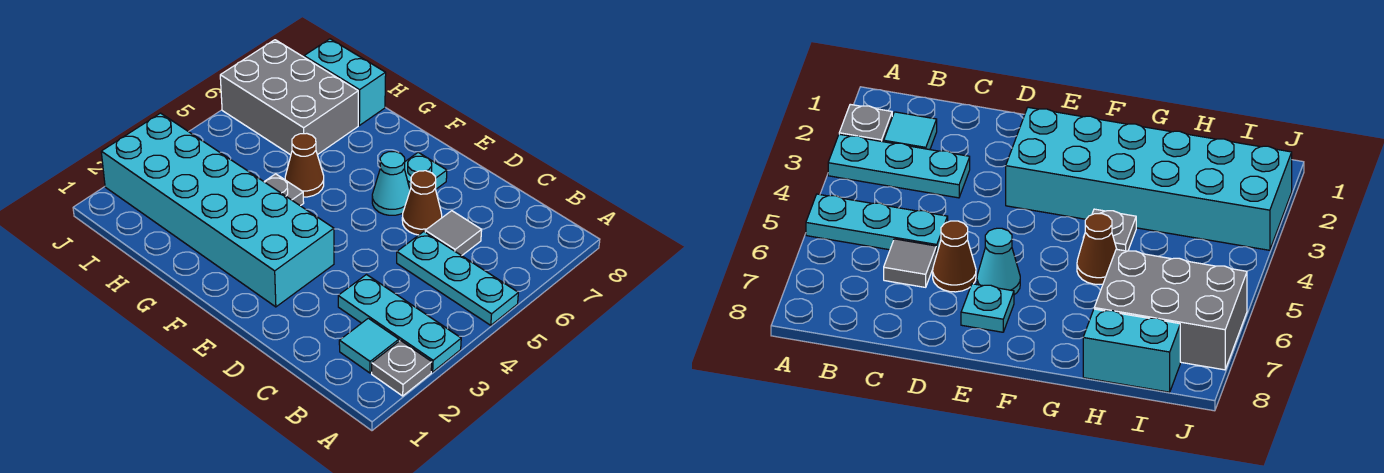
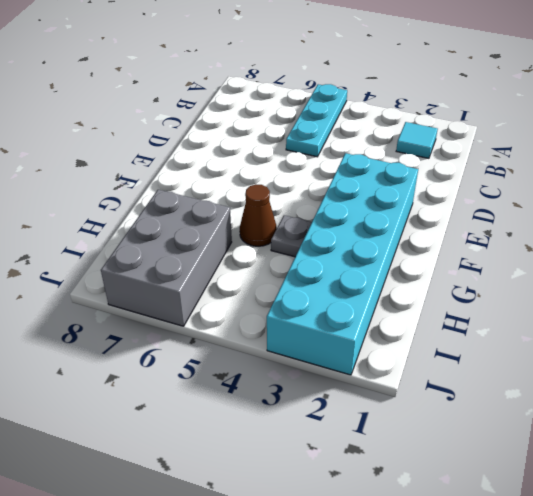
none -> grey 1x1 plate [372,340,432,396]
none -> cyan 1x3 plate [338,275,461,372]
none -> grey 1x1 tile [425,211,482,256]

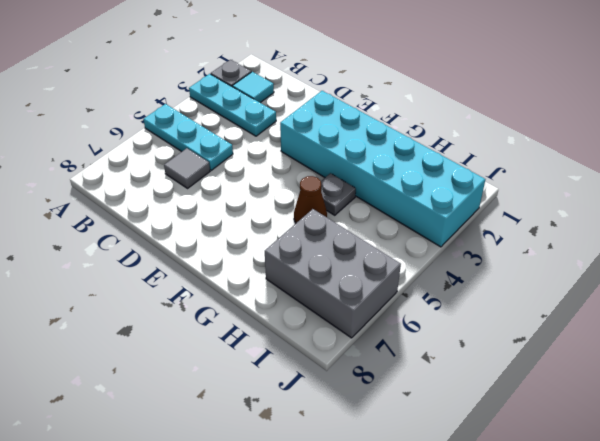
none -> brown 1x1 cone [402,171,442,235]
none -> cyan 1x1 cone [372,152,410,215]
none -> cyan 1x1 plate [404,152,447,189]

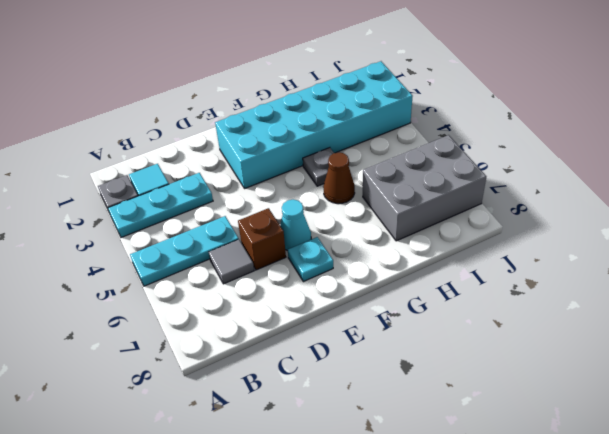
brown 1x1 brick [238,208,286,270] -> brown 1x1 cone [402,171,442,235]
none -> cyan 1x2 brick [304,39,386,125]

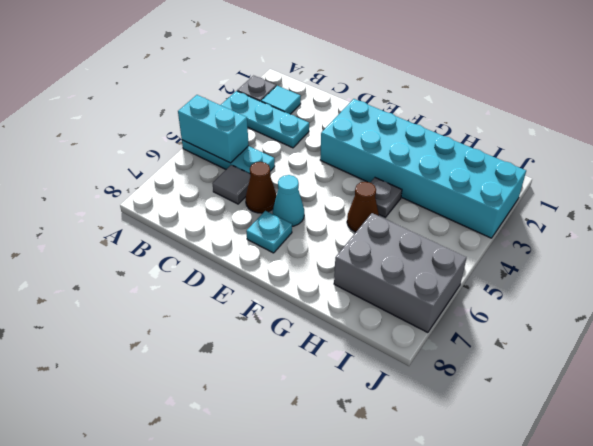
cyan 1x2 brick [178,95,249,163] -> cyan 1x2 brick moved to [304,39,386,125]

